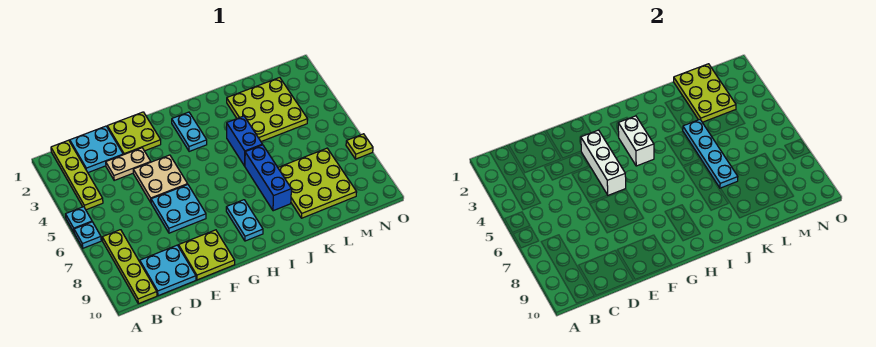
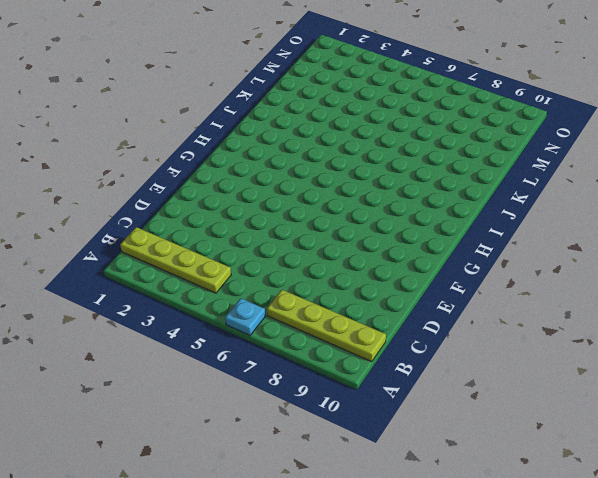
none -> cyan 1x1 plate [66,207,92,232]
none -> cyan 2x2 plate [70,126,123,173]
none -> cyan 2x2 plate [140,245,196,296]

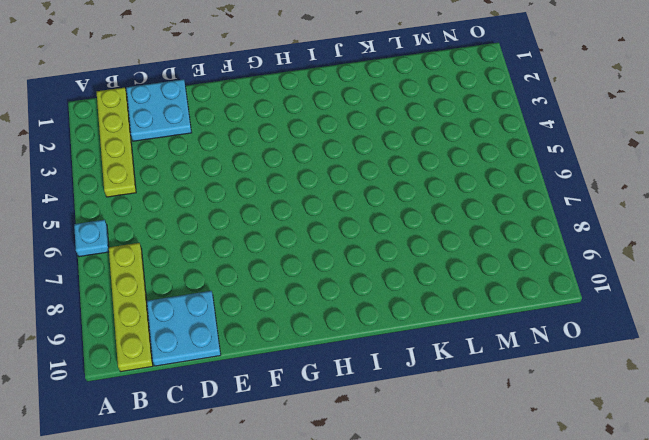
none -> cyan 1x1 plate [66,207,92,232]
none -> tan 1x2 plate [106,148,151,180]
none -> lime 2x2 plate [107,112,161,155]

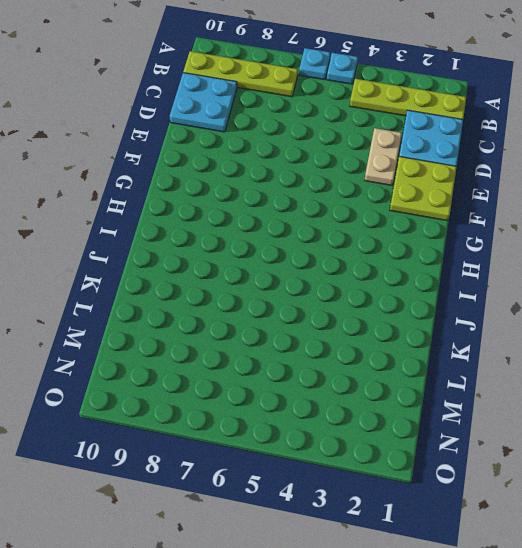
none -> tan 2x2 plate [133,155,188,202]
none -> cyan 2x2 plate [151,185,206,233]
none -> lime 2x2 plate [179,230,235,280]

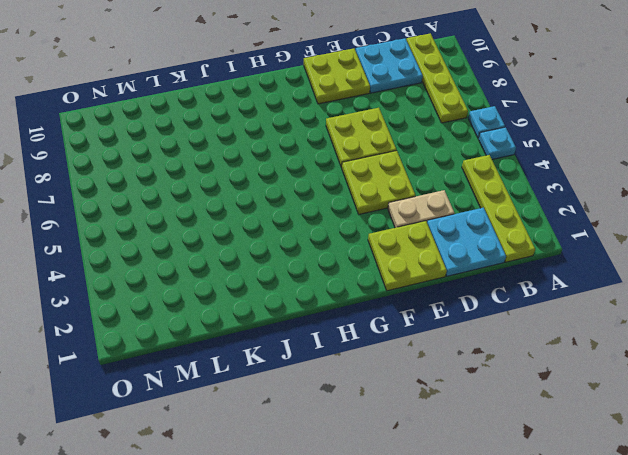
lime 2x2 plate [342,151,415,214] -> tan 2x2 plate [133,155,188,202]
lime 2x2 plate [326,108,396,168] -> cyan 2x2 plate [151,185,206,233]
none -> cyan 1x2 plate [172,112,207,152]
none -> cyan 1x2 plate [226,200,263,241]
none -> blue 1x2 brick [227,116,262,166]

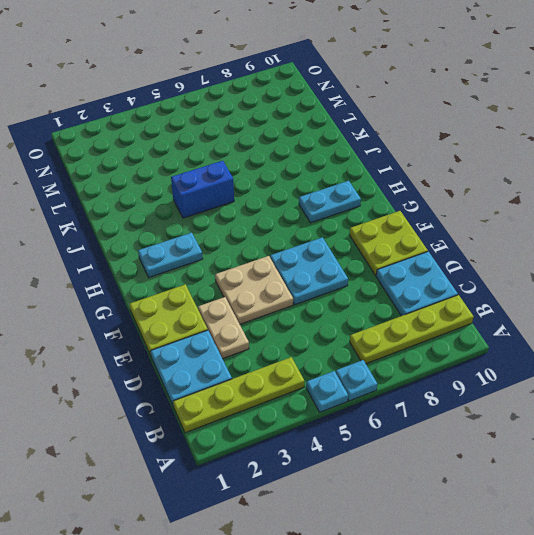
none -> blue 1x3 brick [245,145,291,211]
none -> lime 3x3 plate [227,78,308,142]
none -> lime 3x3 plate [278,148,357,218]

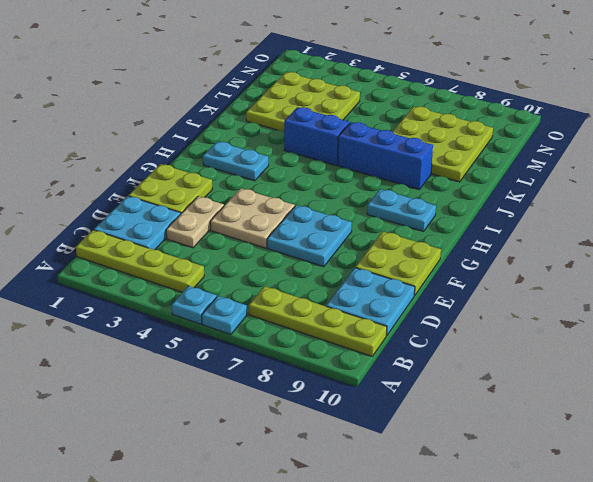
none -> lime 1x1 plate [346,134,373,159]
none -> white 1x3 brick [581,130,626,195]
none -> white 1x2 brick [618,116,654,166]

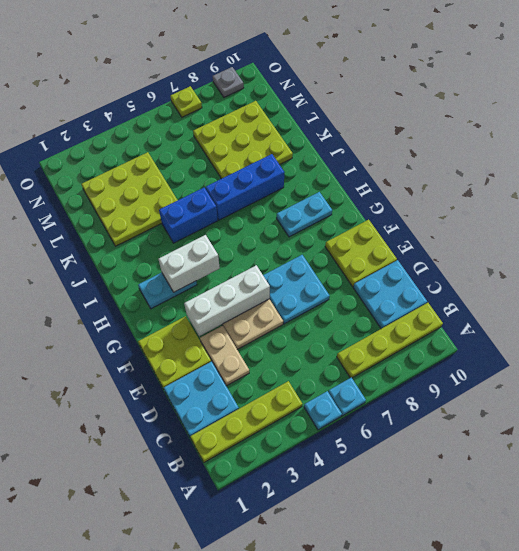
grey 1x1 plate [213,67,244,97] -> none
none -> cyan 1x4 plate [683,120,738,188]
none -> lime 2x3 plate [674,64,736,122]

